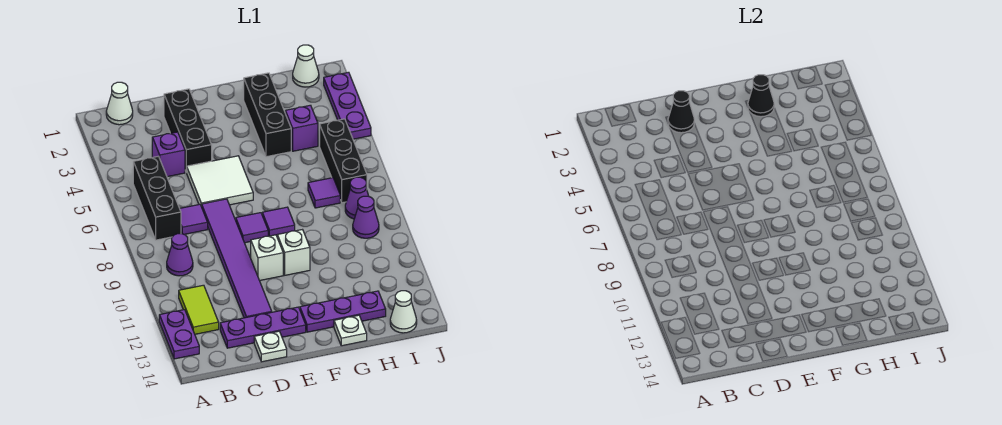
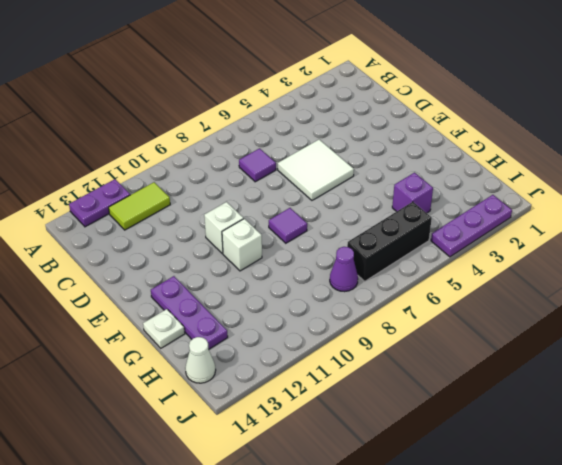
none -> white 1x1 cone [106,82,133,125]
none -> black 1x3 brick [133,156,181,240]
none -> purple 1x1 cone [167,234,193,276]

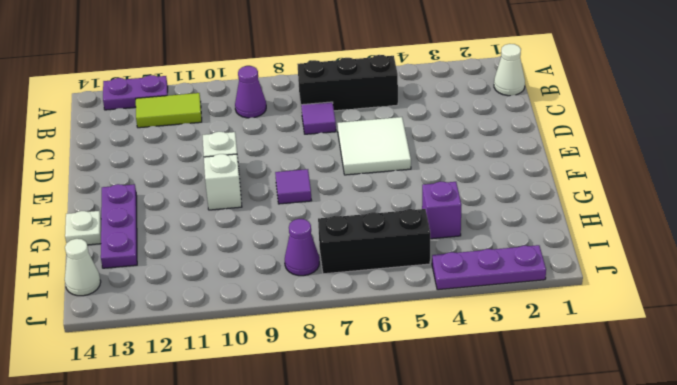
none -> purple 1x1 brick [152,132,185,177]
none -> purple 1x3 plate [220,307,306,348]
none -> black 1x3 brick [164,89,212,172]

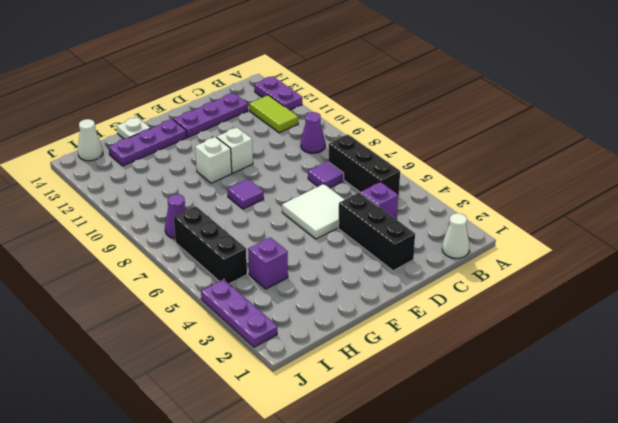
none -> purple 1x6 tile [202,199,272,318]
none -> white 1x1 plate [254,331,287,362]
none -> purple 1x1 tile [236,213,268,243]

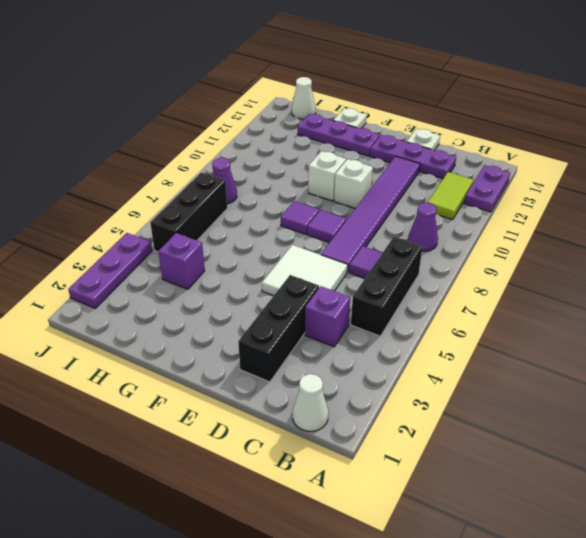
none -> black 1x3 brick [244,73,291,157]
none -> purple 1x1 tile [308,178,340,208]
none -> white 1x1 cone [293,45,319,87]

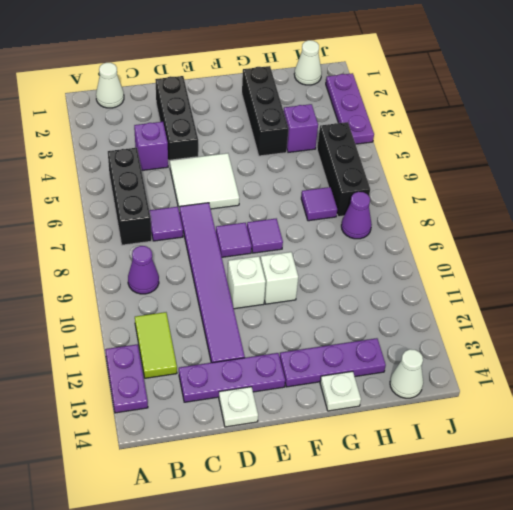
none -> purple 1x1 cone [353,196,379,238]
none -> black 1x1 cone [668,91,694,133]
none -> black 1x1 cone [748,75,774,117]

